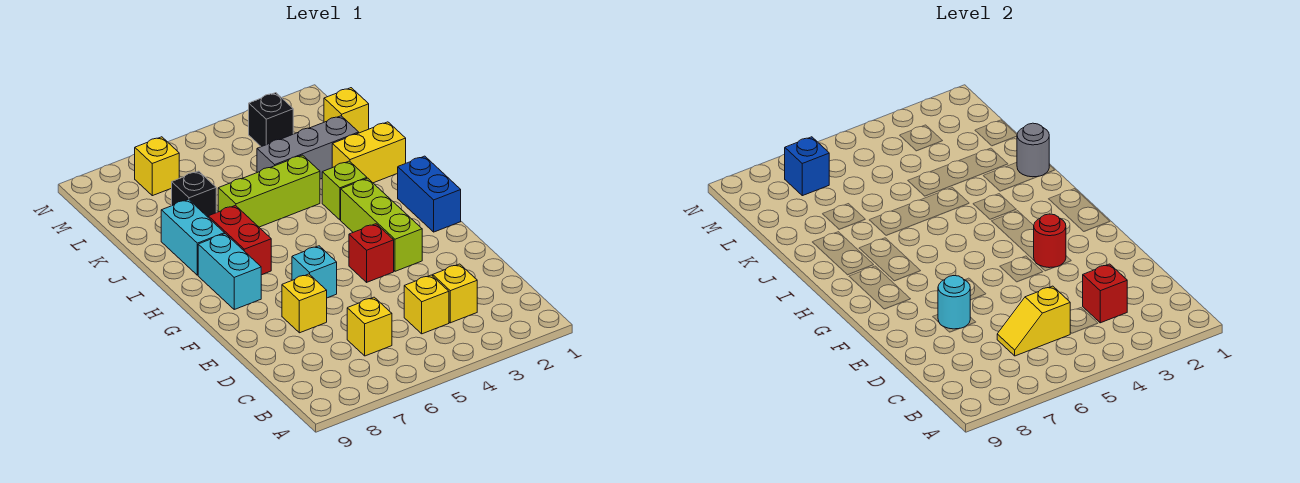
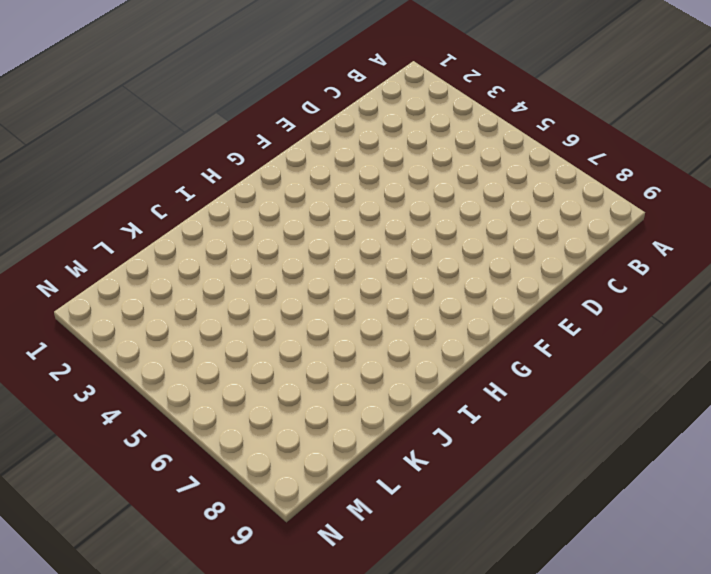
none -> yellow 1x1 brick [433,264,477,323]
none -> yellow 1x1 brick [404,275,449,334]
none -> yellow 1x1 brick [347,297,392,356]

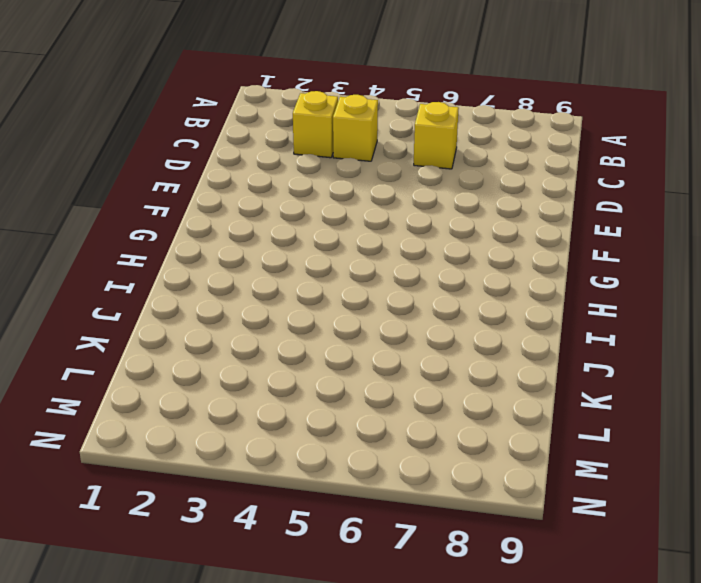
none -> yellow 1x1 brick [282,274,327,333]
none -> lime 1x3 brick [341,178,422,271]
none -> red 1x1 brick [349,224,394,282]

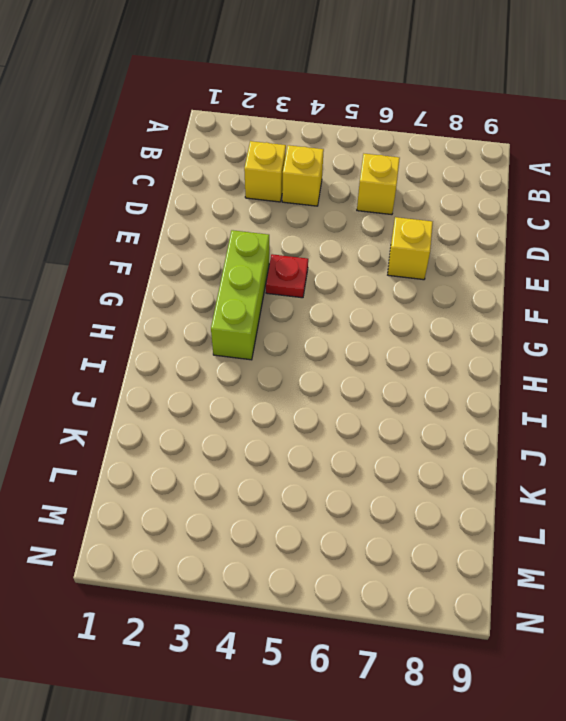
red 1x1 plate [266,254,308,298] -> red 1x1 brick [349,224,394,282]
none -> cyan 1x1 brick [292,246,337,298]
none -> blue 1x2 brick [397,156,461,232]
none -> cyan 1x2 brick [198,234,261,309]

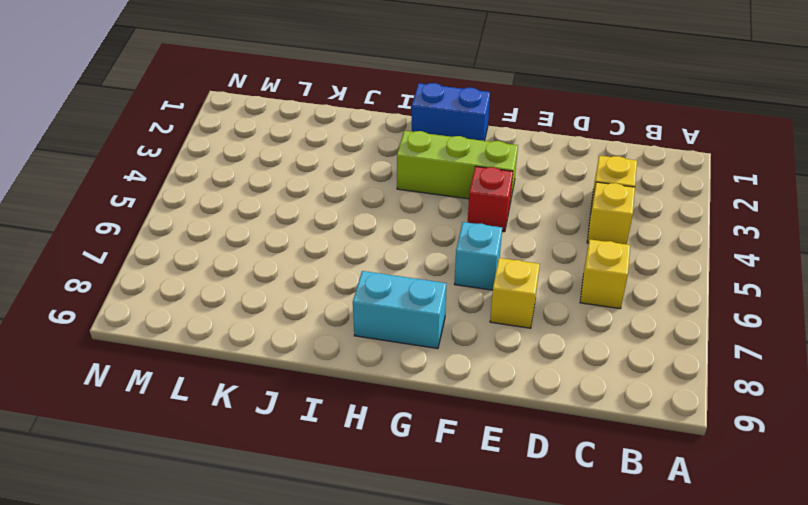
none -> red 1x2 brick [208,205,271,275]
none -> lime 1x1 brick [322,161,367,220]
none -> cyan 1x2 brick [161,199,225,275]

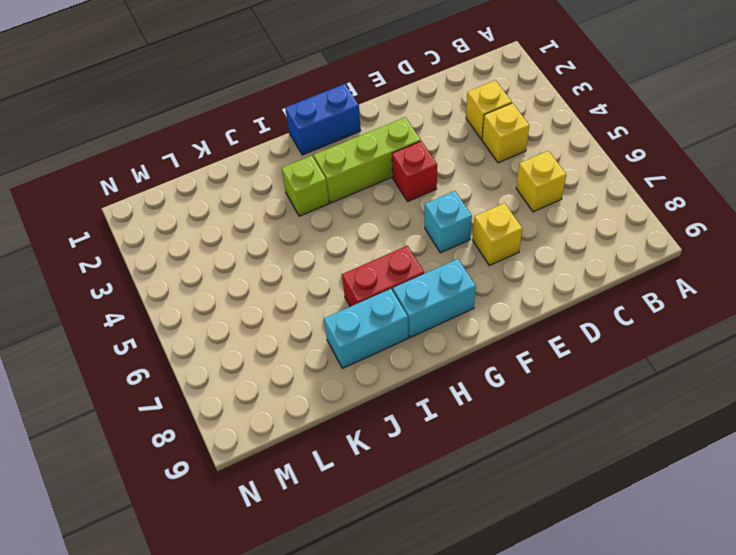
none -> yellow 1x2 brick [332,122,406,183]
none -> lime 1x3 brick [218,155,320,227]
none -> grey 1x3 brick [257,116,359,179]

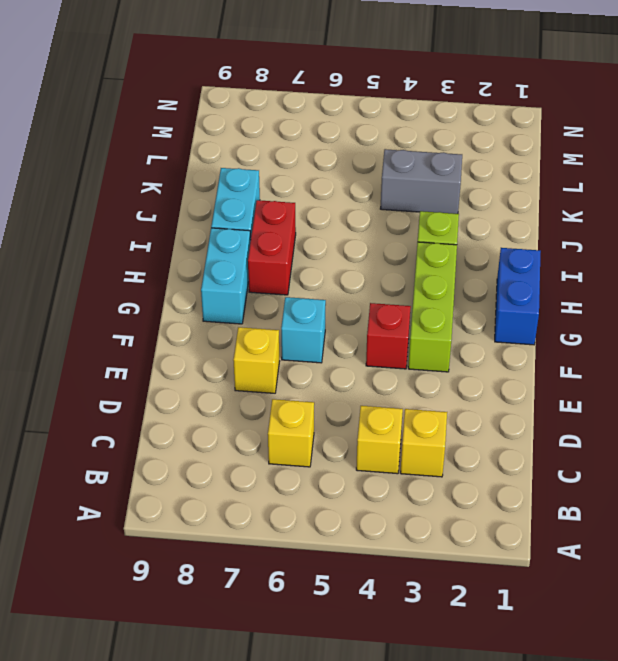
grey 1x2 brick [380,149,462,214] -> grey 1x3 brick [257,116,359,179]
none -> yellow 1x2 brick [332,122,406,183]
none -> lime 1x3 brick [218,155,320,227]
none -> black 1x1 brick [171,171,216,217]

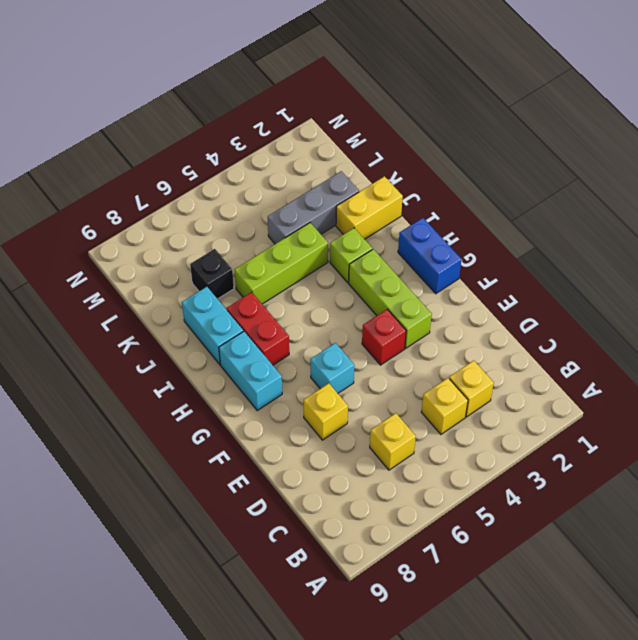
none -> yellow 1x1 brick [324,88,369,133]
none -> black 1x1 brick [249,93,293,147]
none -> yellow 1x1 brick [135,137,179,196]

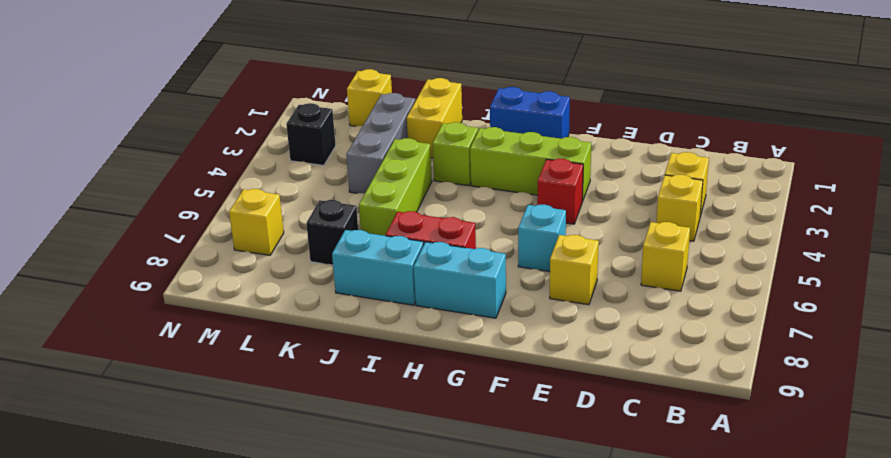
none -> red 1x1 brick [1083,264,1127,323]
none -> yellow 1x2 slope [997,286,1070,356]
none -> cyan 1x1 round brick [938,276,970,329]

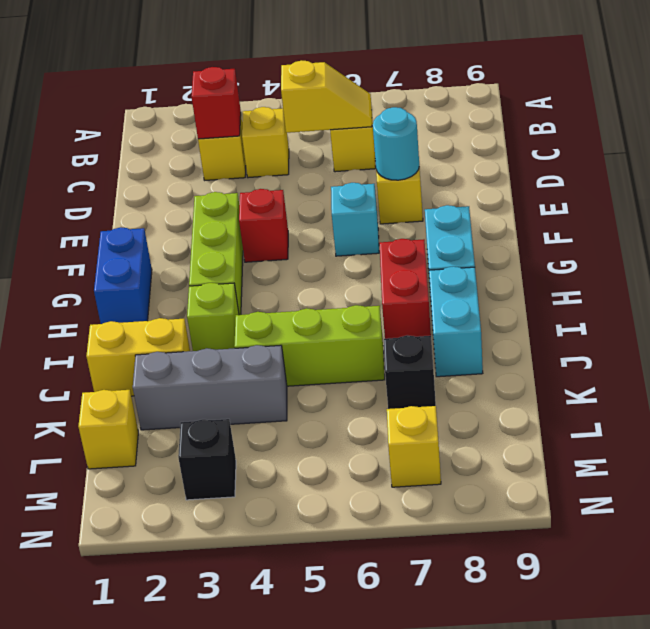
none -> red 1x1 round brick [1034,214,1066,268]
none -> grey 1x1 round brick [1017,123,1049,177]
none -> blue 1x1 brick [785,137,829,196]

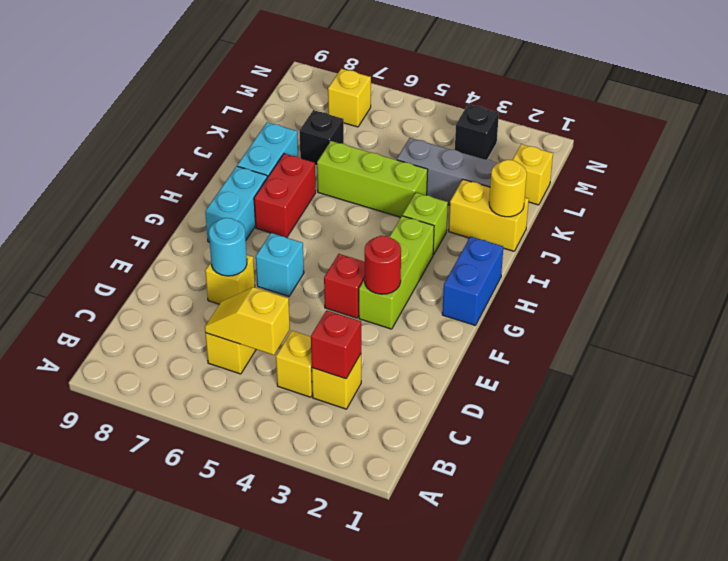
yellow 1x1 round brick [489,160,527,217] -> grey 1x1 round brick [1017,123,1049,177]
none -> blue 1x1 brick [785,137,829,196]

